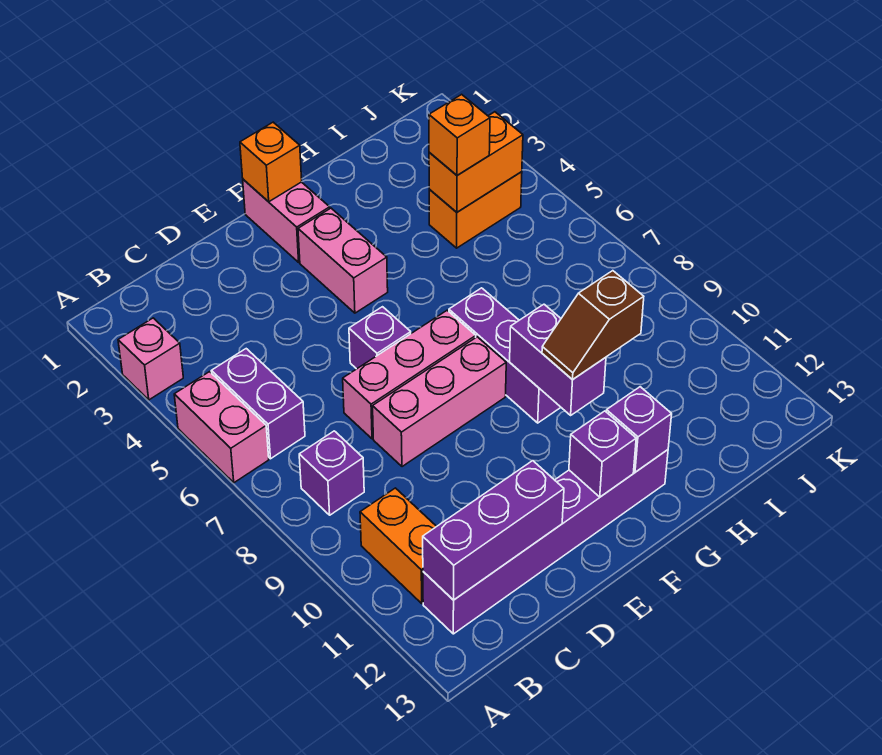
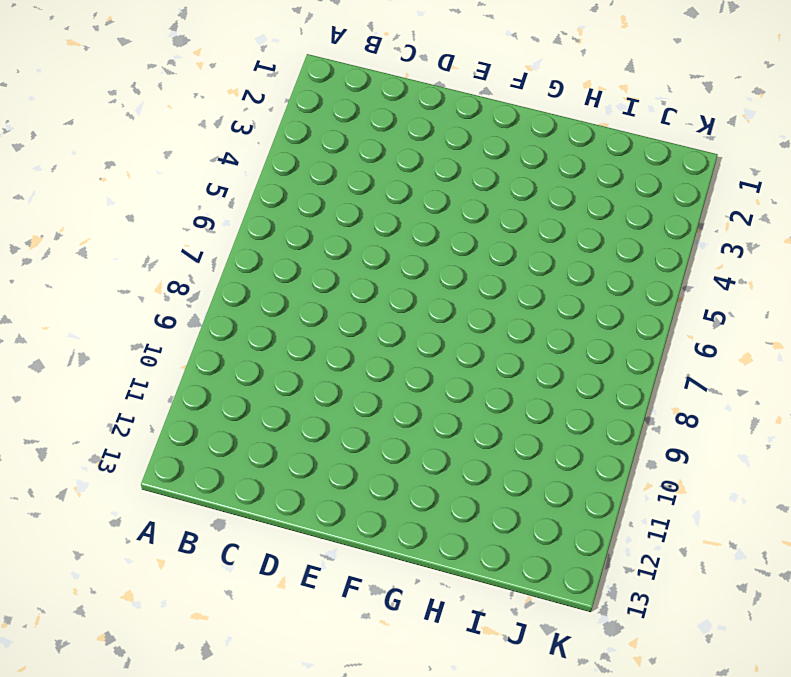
none -> pink 1x1 brick [118,318,183,400]
none -> pink 1x2 brick [174,372,269,483]
none -> purple 1x2 brick [211,349,305,459]

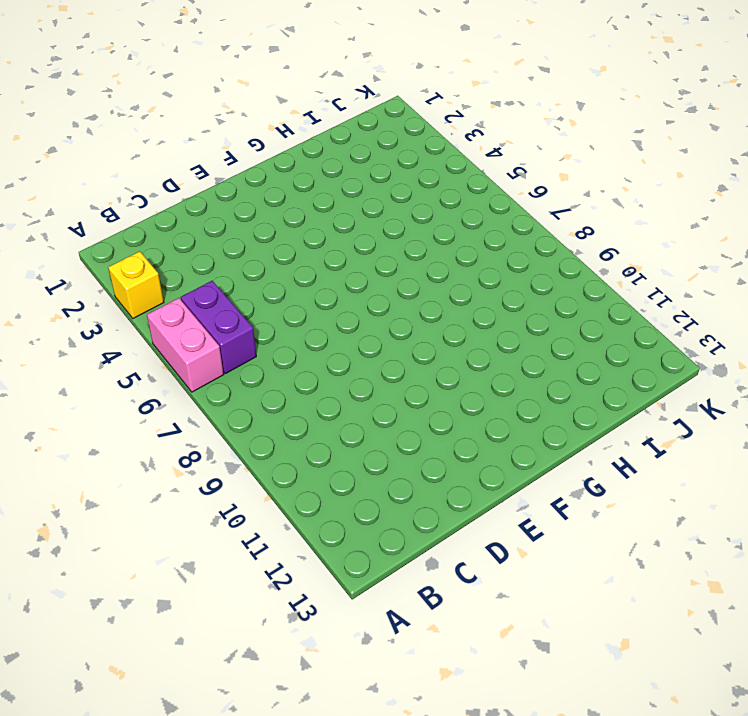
yellow 1x1 brick [108,251,164,318] -> pink 1x1 brick [118,318,183,400]
none -> purple 1x1 brick [299,431,364,515]
none -> orange 1x2 brick [360,488,437,603]
none -> purple 1x6 brick [423,450,668,634]

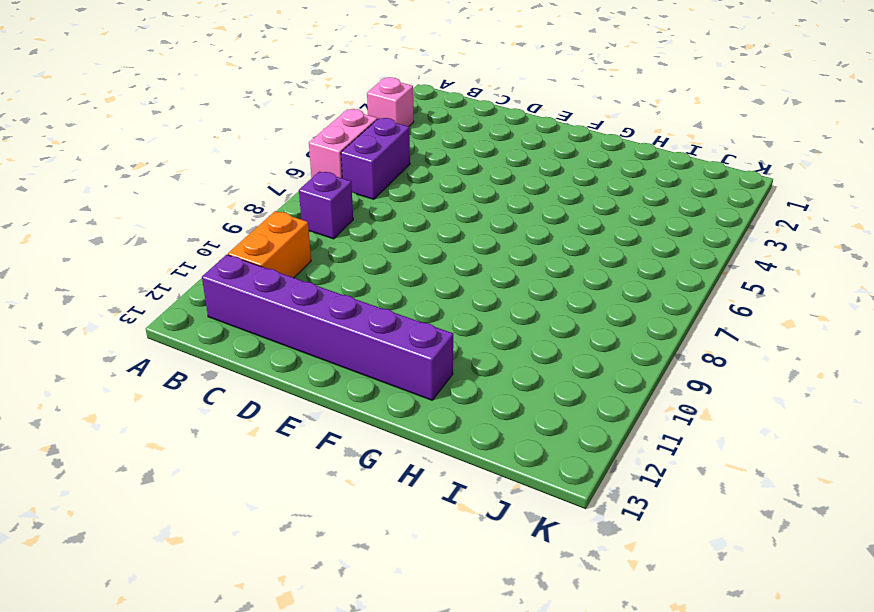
none -> pink 1x3 brick [343,310,476,439]
none -> pink 1x3 brick [373,337,506,467]
none -> purple 1x1 brick [349,307,411,369]

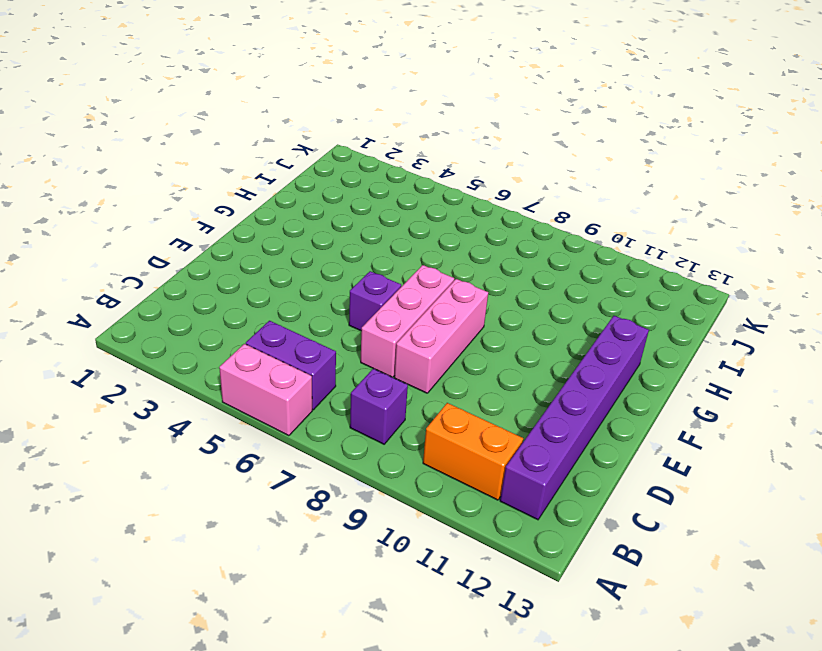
none -> pink 1x1 brick [118,318,183,400]
none -> pink 1x2 brick [243,179,330,262]
none -> pink 1x2 brick [298,208,388,313]

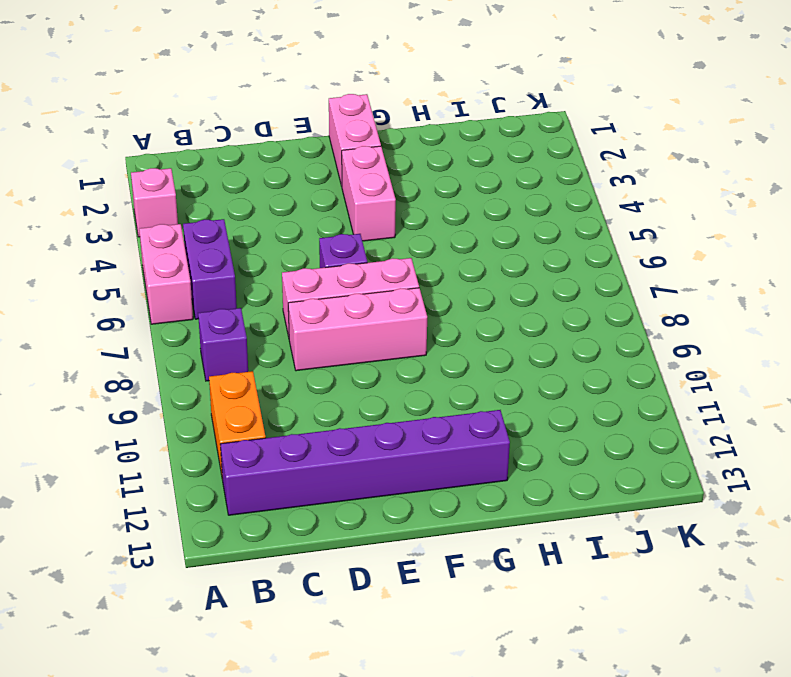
none -> purple 1x3 brick [449,288,561,423]
none -> orange 1x2 brick [429,172,522,248]
none -> purple 1x3 brick [423,461,564,600]

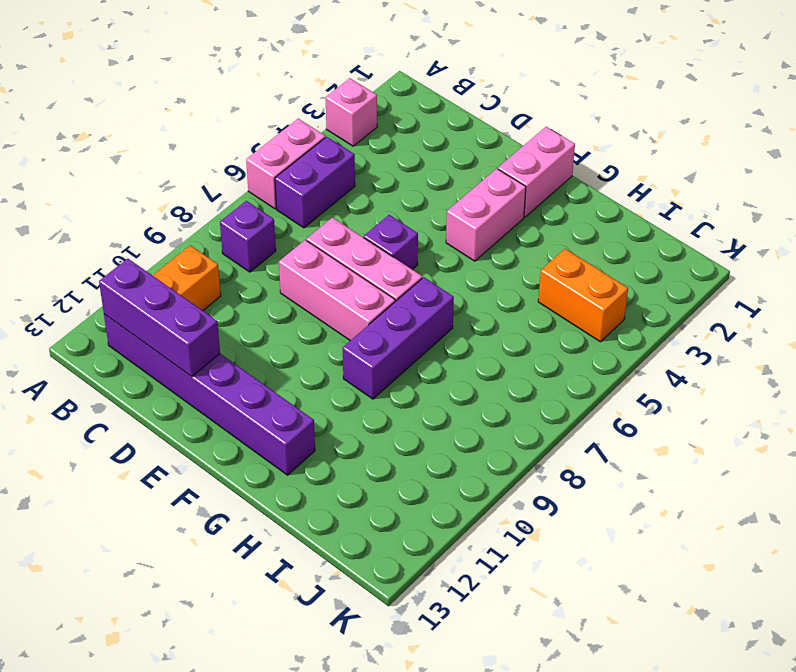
none -> orange 1x1 brick [240,122,302,202]
none -> purple 1x1 brick [569,411,636,497]
none -> purple 1x2 brick [510,304,606,415]

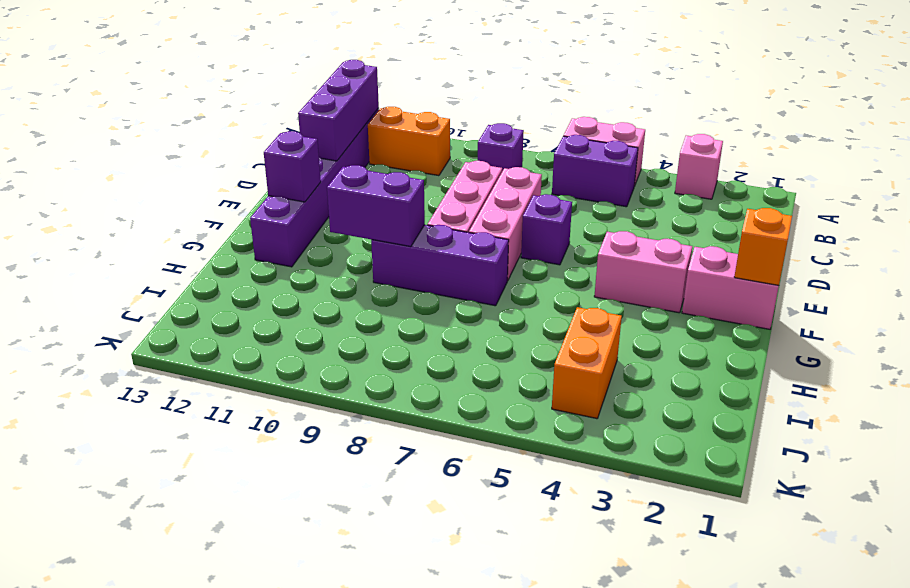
none -> purple 1x1 brick [606,387,672,472]
none -> orange 1x2 brick [429,112,523,212]
none -> brown 1x2 slope [542,271,644,379]

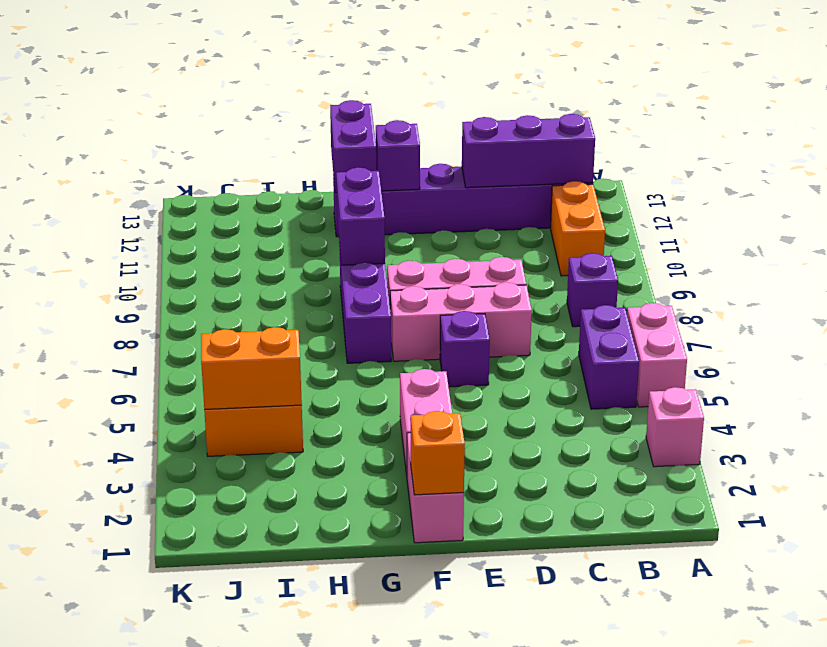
purple 1x2 brick [330,100,376,193] -> purple 1x1 brick [606,387,672,472]
none -> brown 1x2 slope [542,271,644,379]
none -> orange 1x1 brick [429,94,490,175]

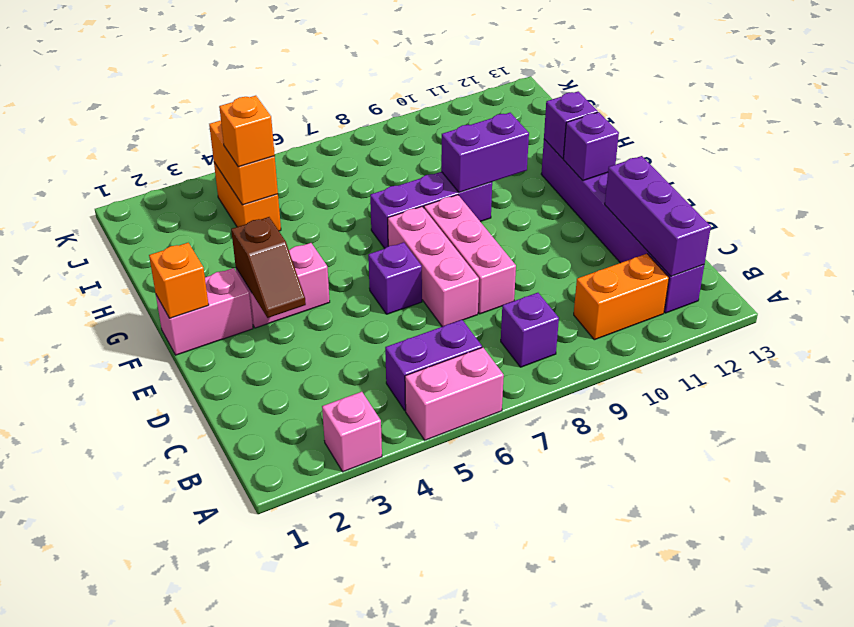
brown 1x2 slope [231,217,306,318] -> brown 1x2 slope moved to [542,271,644,379]

